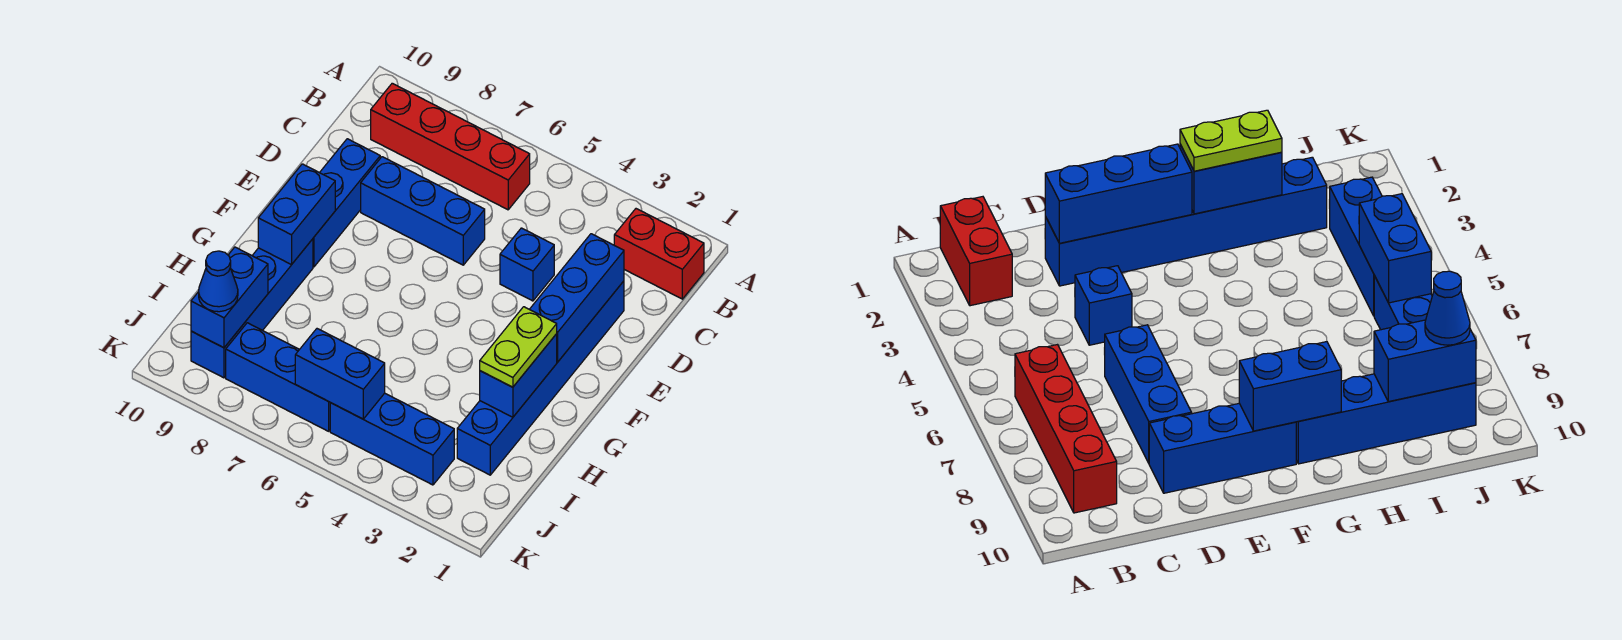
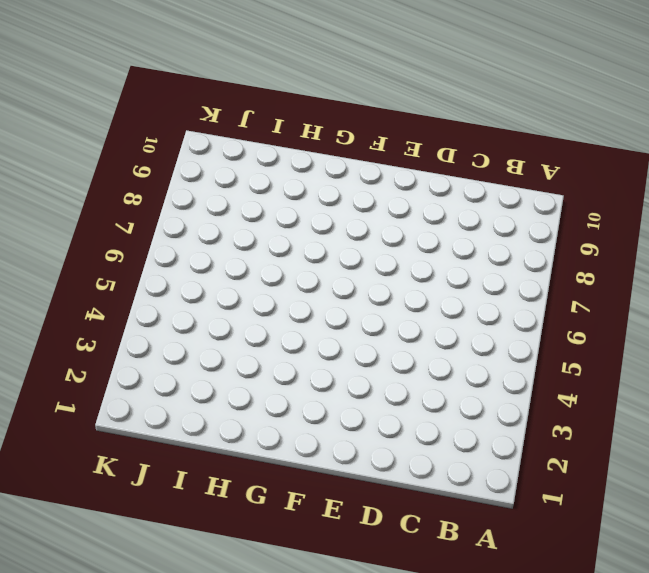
none -> red 1x2 brick [614,209,704,299]
none -> red 1x4 brick [371,83,530,210]
none -> blue 1x6 brick [457,281,624,475]

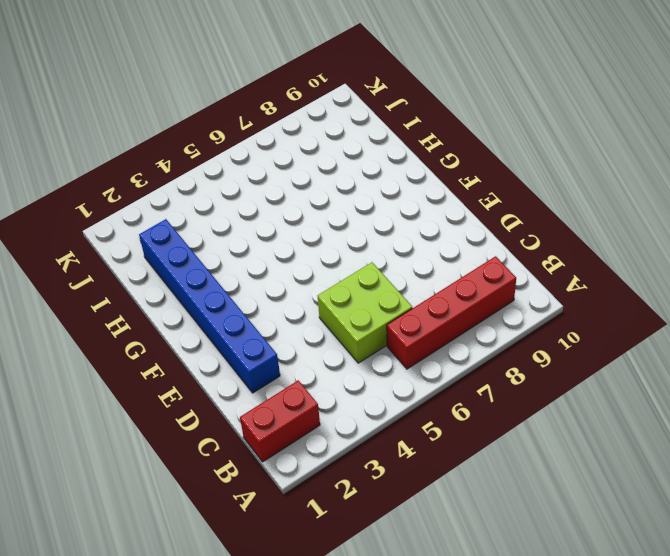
lime 2x2 brick [318,262,412,363] -> blue 1x3 brick [361,157,485,265]
none -> blue 1x1 brick [500,228,554,301]
none -> blue 1x3 brick [313,139,380,267]
none -> blue 1x4 brick [191,239,313,378]

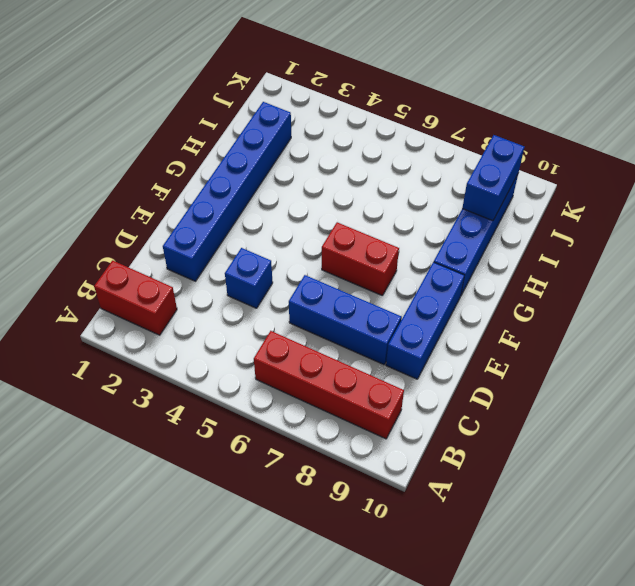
red 1x2 brick [322,222,399,296] -> none
none -> blue 1x3 brick [330,393,454,485]
none -> blue 1x3 brick [226,323,330,431]
none -> blue 1x3 brick [530,234,624,362]

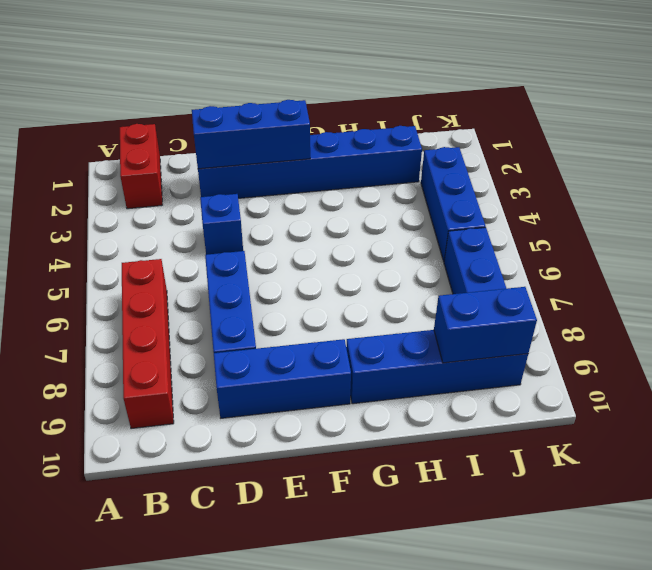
none -> blue 1x2 brick [258,164,335,265]
none -> blue 1x2 brick [480,334,557,417]
none -> blue 1x2 brick [295,329,385,419]

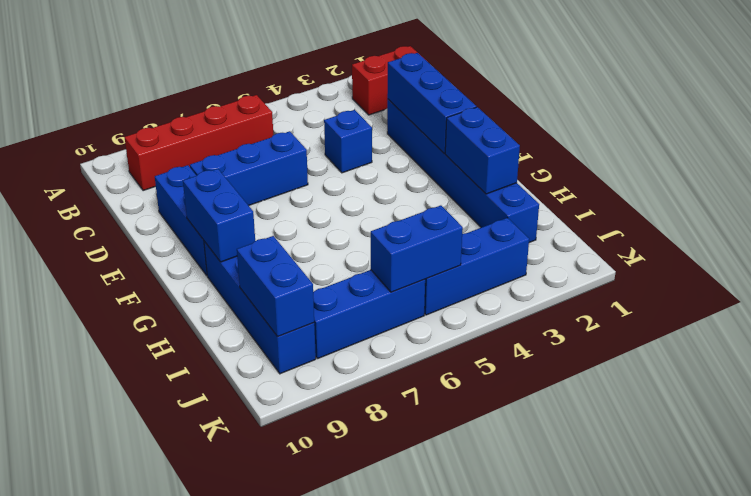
none -> lime 1x2 plate [480,307,557,387]
none -> blue 1x1 cone [199,251,238,312]

